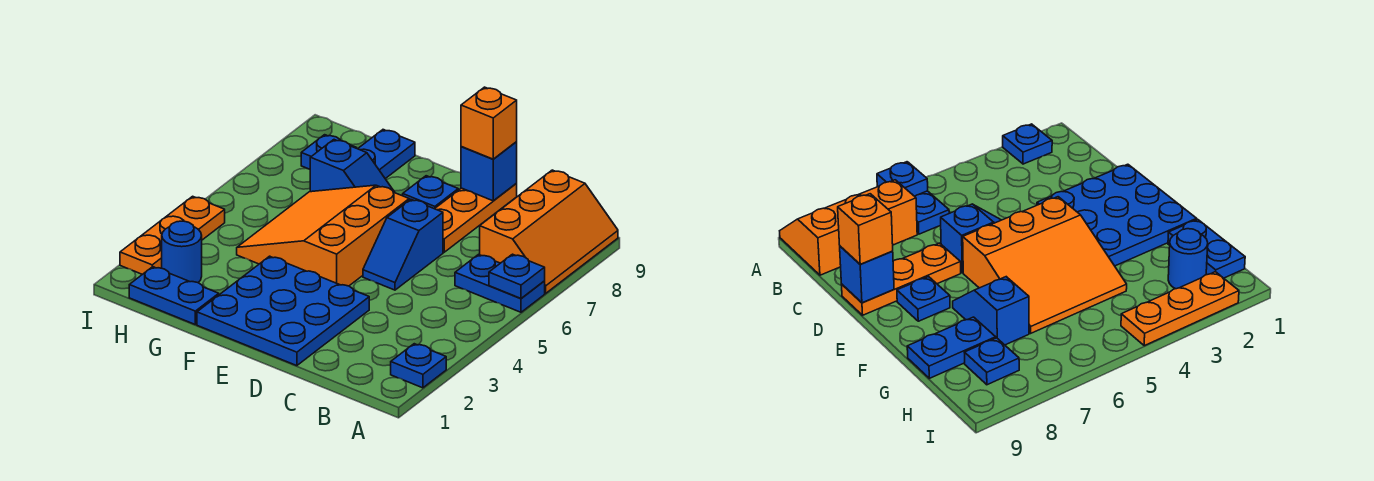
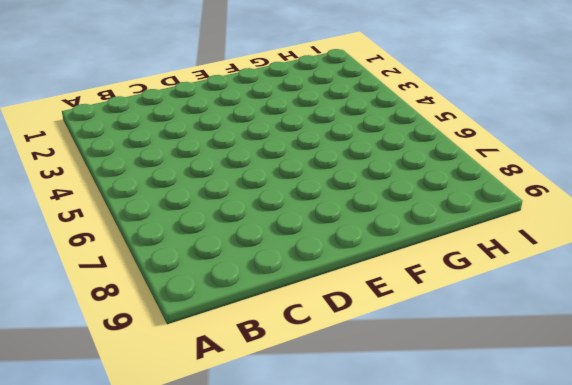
none -> blue 1x1 plate [391,344,446,388]
none -> blue 1x2 plate [455,255,545,312]
none -> orange 2x3 slope [480,170,618,293]

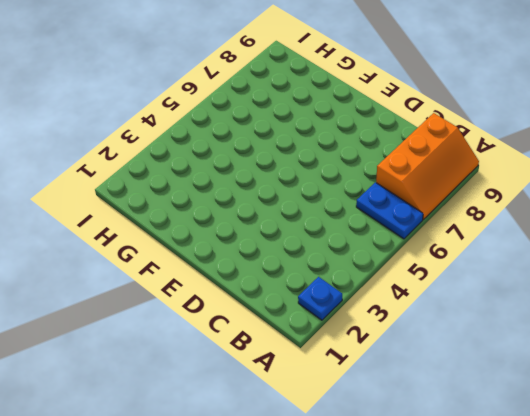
none -> blue 3x3 plate [197,256,369,366]
none -> blue 1x2 slope [363,199,443,290]
none -> orange 1x3 plate [435,184,517,252]

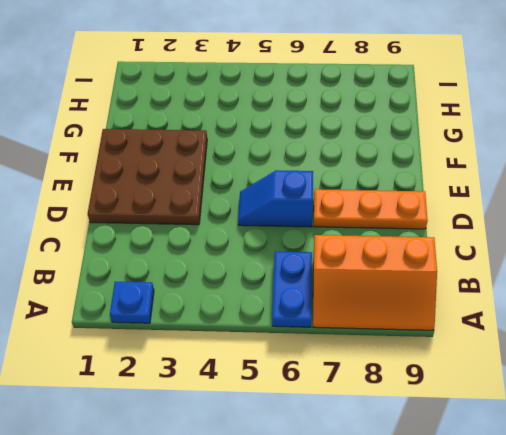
brown 3x3 plate [88,129,207,225] -> blue 3x3 plate [197,256,369,366]
none -> orange 3x3 slope [237,185,409,286]
none -> blue 1x1 plate [403,176,458,209]
none -> blue 1x2 slope [310,140,395,193]

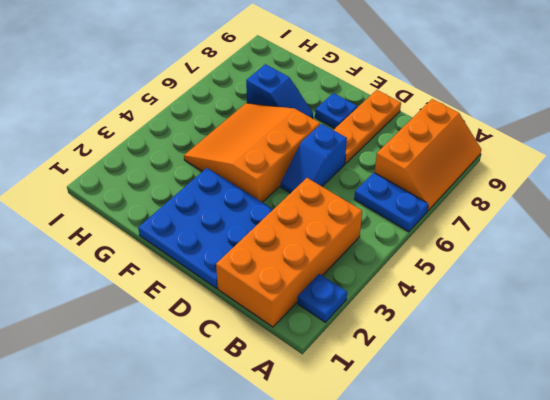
orange 2x4 brick [216,178,362,327] -> none
none -> blue 1x2 plate [129,267,219,324]
none -> blue 1x2 plate [358,130,415,179]
none -> blue 1x1 round brick [162,221,202,283]

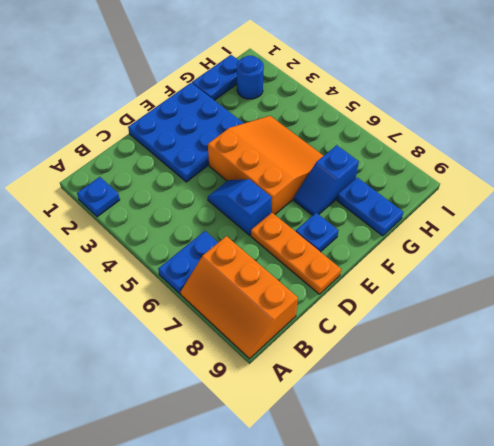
none -> blue 1x1 plate [301,135,356,169]
none -> orange 1x3 plate [120,196,225,274]
none -> blue 1x1 plate [489,254,545,299]

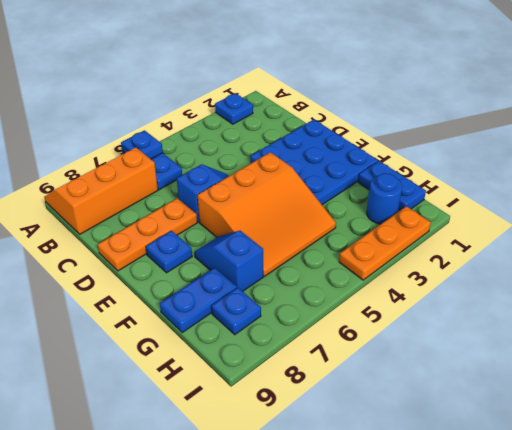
none -> blue 1x1 brick [461,142,517,201]
none -> orange 1x1 brick [461,87,517,159]

